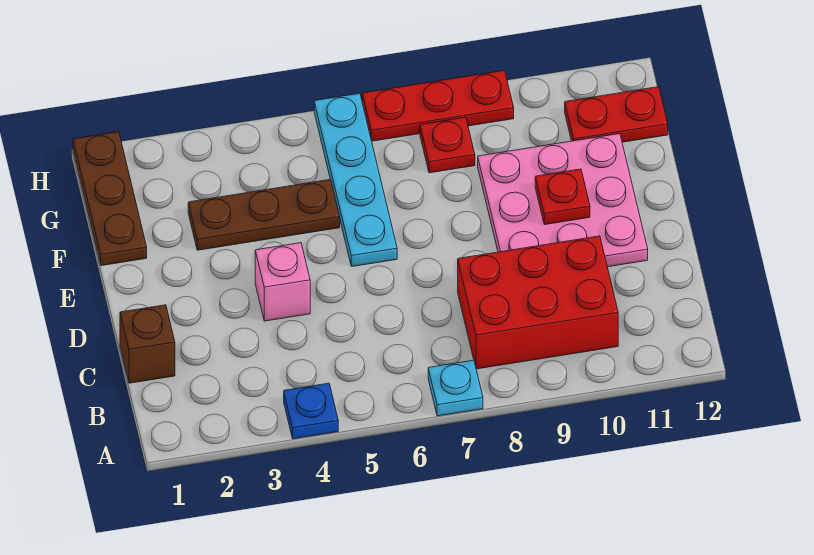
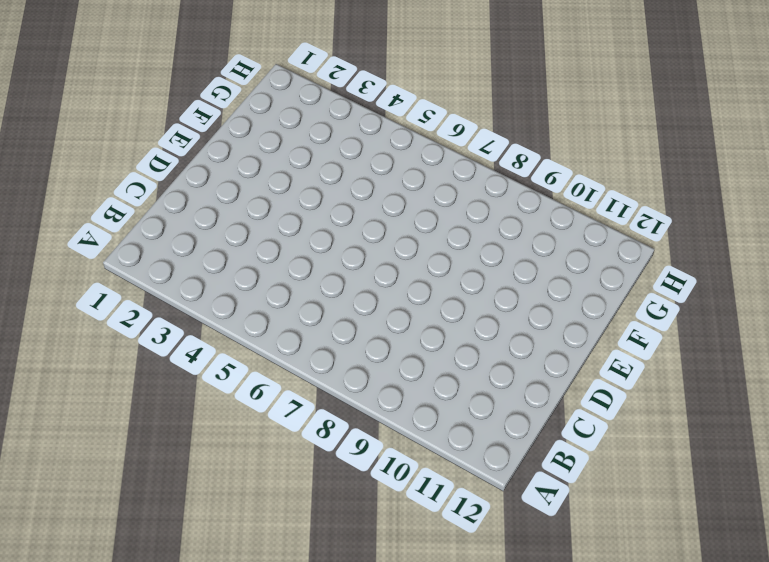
none -> blue 1x1 plate [284,383,338,439]
none -> cyan 1x1 plate [428,360,483,416]
none -> red 2x3 brick [458,236,618,369]

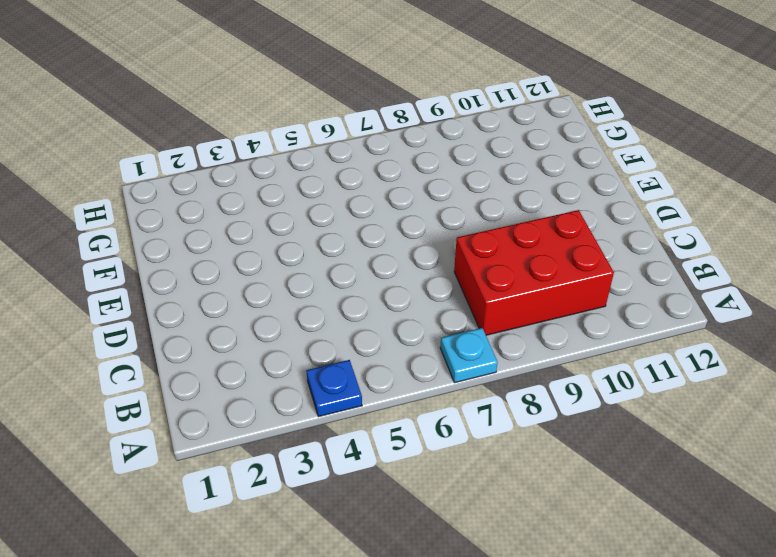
none -> brown 1x1 brick [120,305,175,383]
none -> pink 1x1 brick [255,243,310,321]
none -> pink 3x3 plate [478,134,648,267]

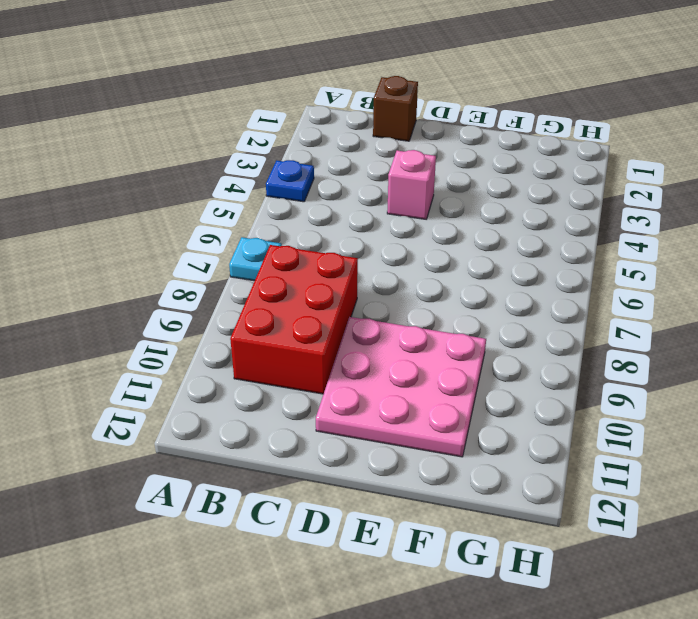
none -> cyan 1x4 plate [314,93,397,267]
none -> brown 1x3 plate [73,132,147,266]
none -> brown 1x3 plate [188,179,340,250]

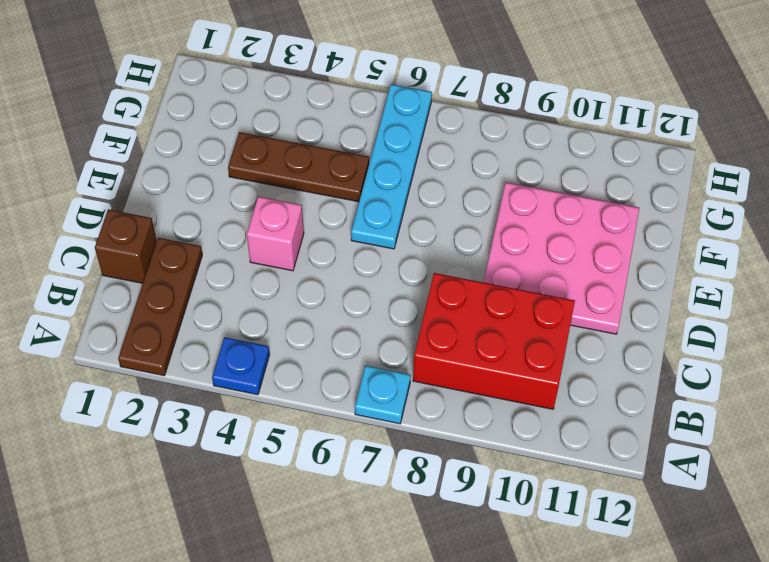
brown 1x3 plate [118,238,202,376] -> brown 1x3 plate moved to [73,132,147,266]
none -> red 1x1 plate [420,117,475,173]
none -> red 1x2 plate [565,87,668,142]
none -> red 1x3 plate [362,70,514,141]

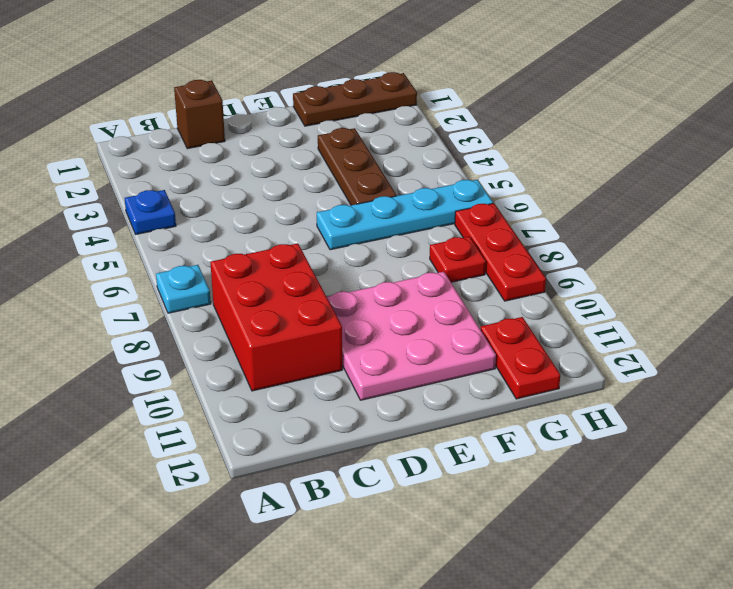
none -> pink 1x1 brick [255,243,310,321]
none -> red 1x1 plate [535,169,590,225]

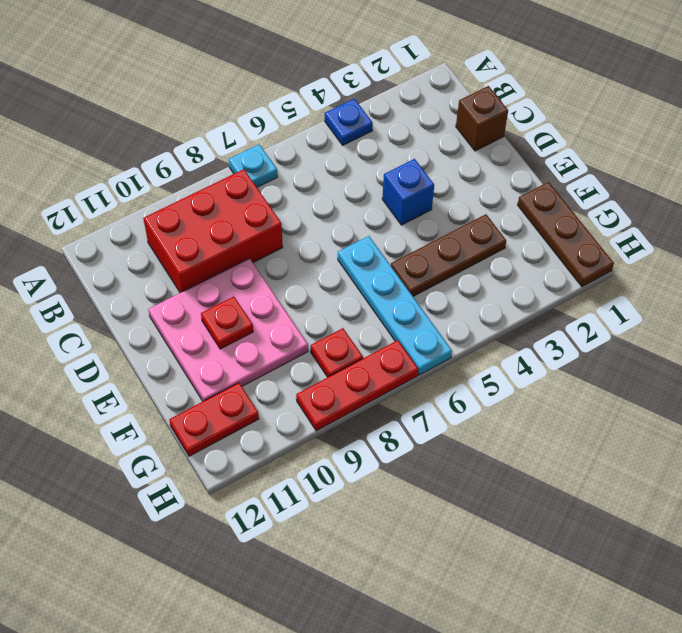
blue 1x1 brick [382,159,434,225] -> pink 1x1 brick [255,243,310,321]

